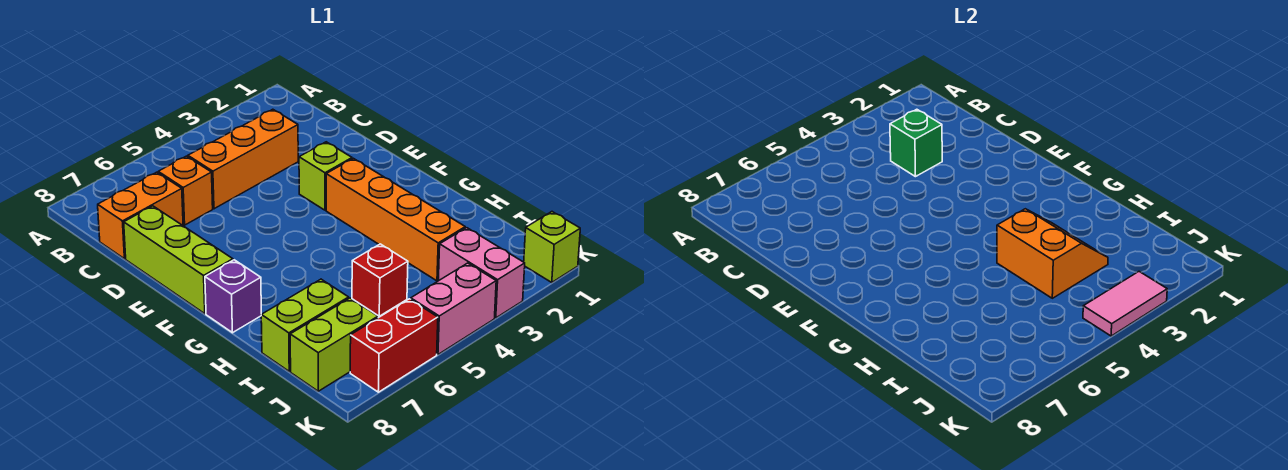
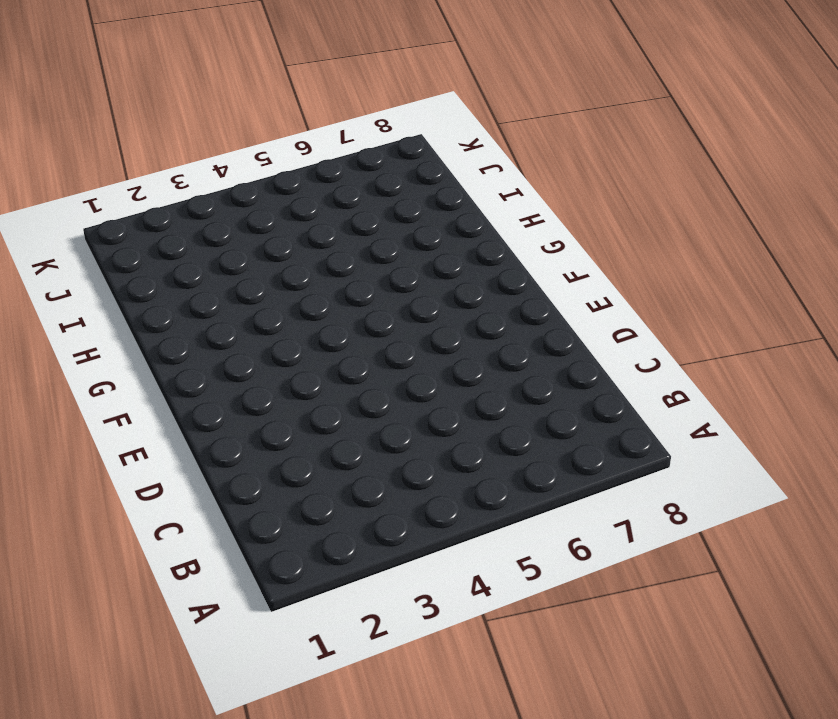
none -> orange 1x3 brick [188,109,298,209]
none -> orange 1x1 brick [158,156,213,225]
none -> orange 1x2 brick [98,172,183,259]

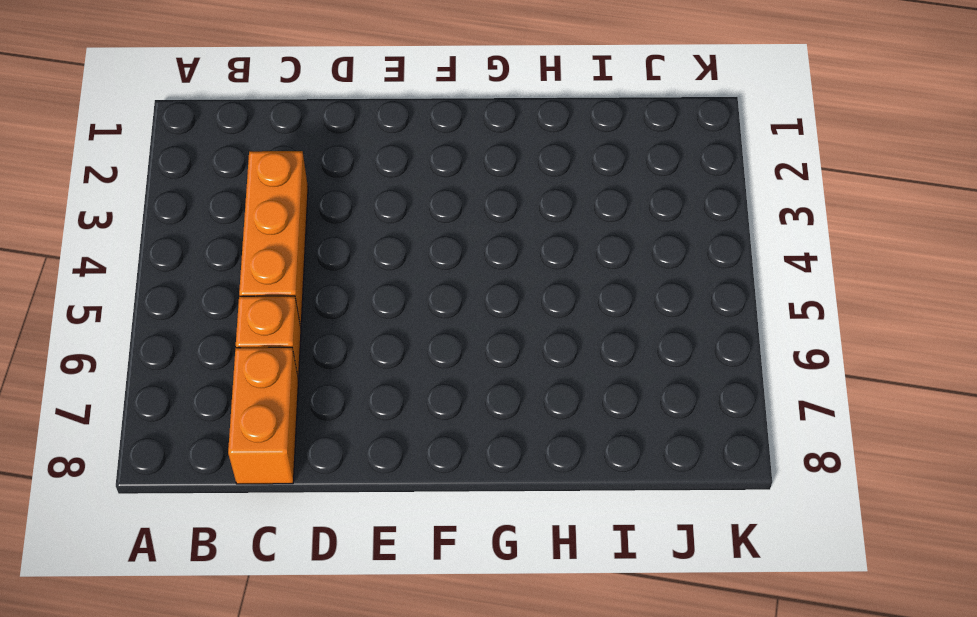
none -> lime 1x3 brick [124,206,233,314]
none -> lime 1x1 brick [299,142,352,210]
none -> orange 1x4 brick [326,158,465,281]

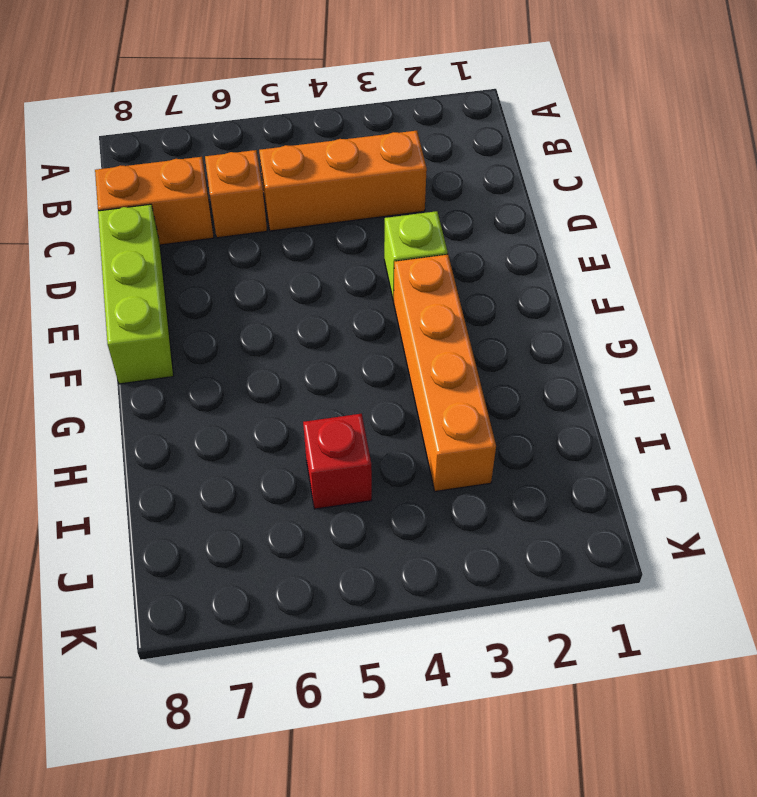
none -> purple 1x1 brick [205,260,262,333]
none -> lime 1x2 brick [261,279,349,371]
none -> pink 1x2 brick [438,228,525,318]

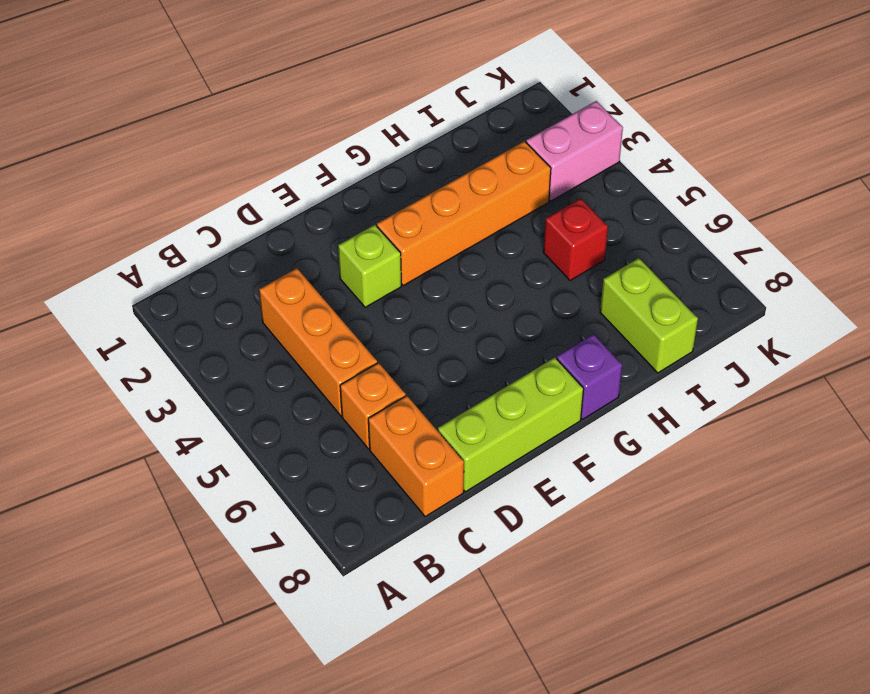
none -> lime 1x2 brick [290,298,378,391]
none -> lime 1x1 brick [524,212,580,282]
none -> pink 1x2 brick [411,263,496,354]

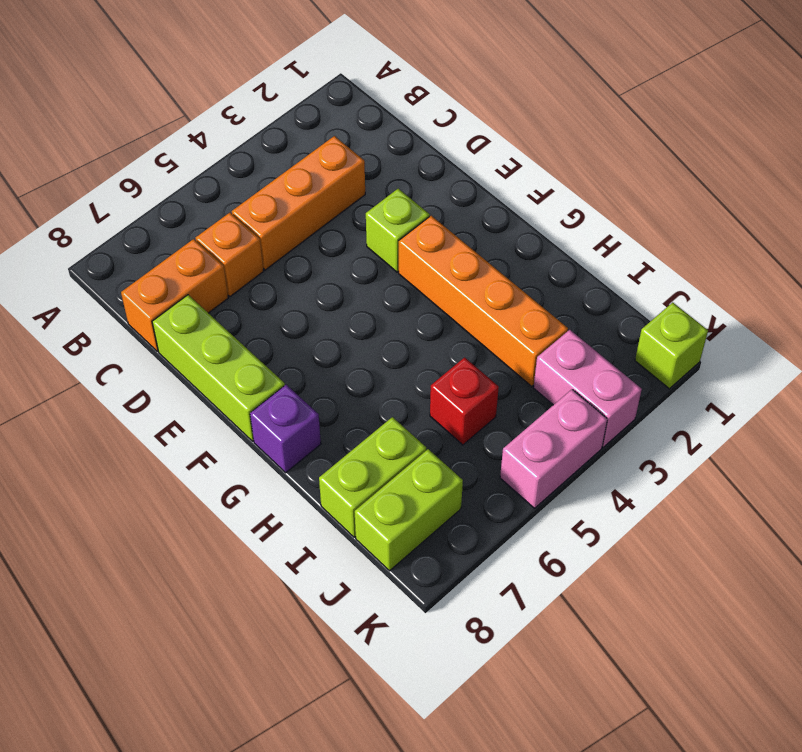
none -> red 1x2 brick [350,299,438,392]
none -> green 1x1 brick [890,109,942,177]
none -> orange 2x2 slope [997,209,1108,298]

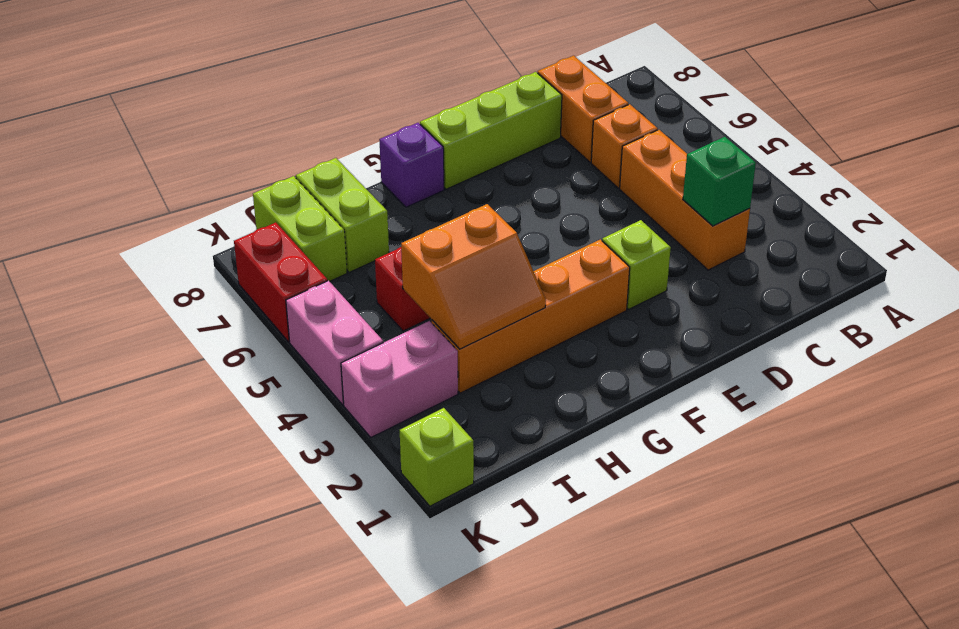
none -> pink 1x2 tile [1083,272,1167,336]

